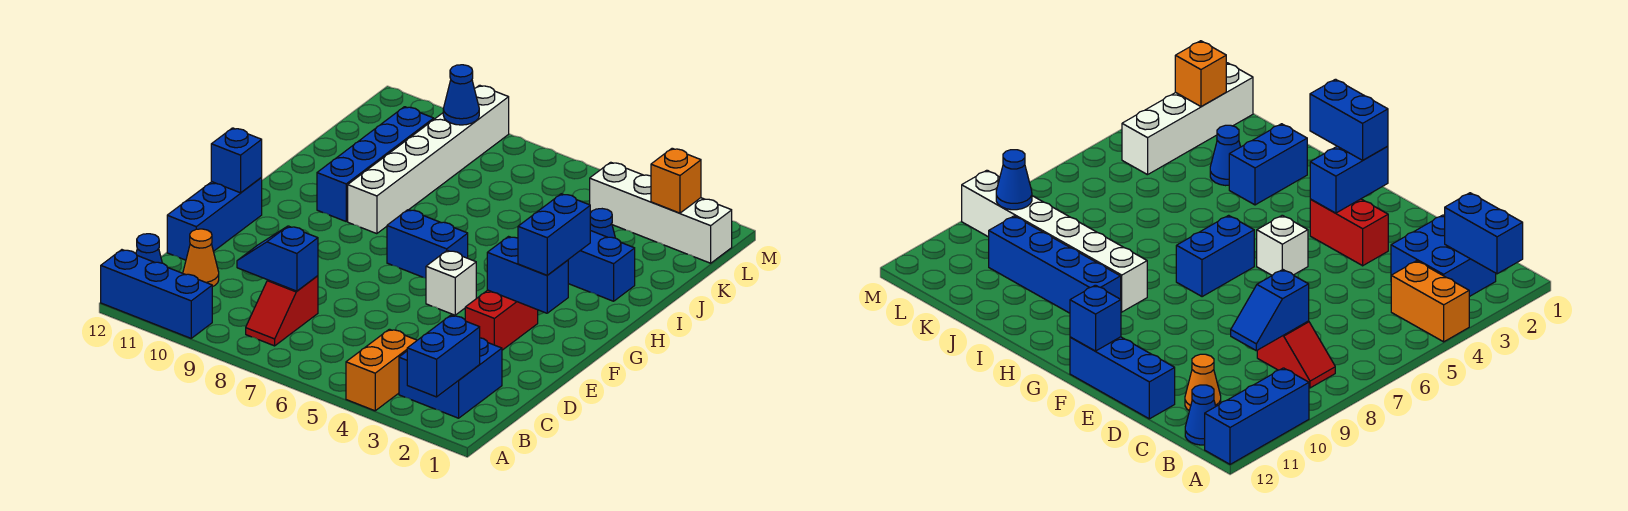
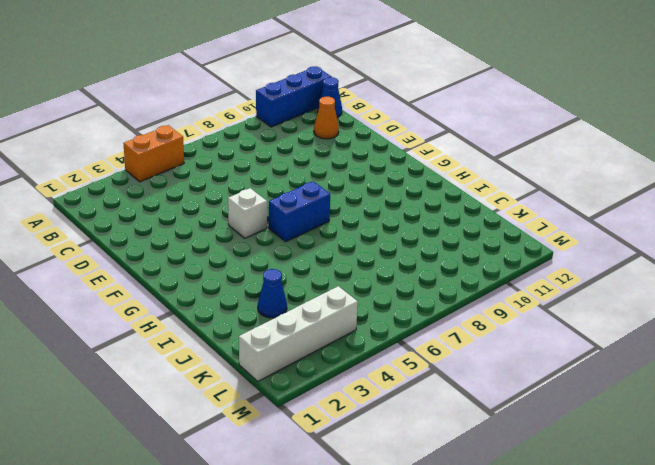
orange 1x2 brick [123,125,184,182] -> orange 1x2 brick turned to [346,329,417,411]
none -> blue 2x2 brick [399,338,502,418]
none -> red 1x2 slope [246,276,318,346]
none -> blue 1x3 brick [167,178,262,260]

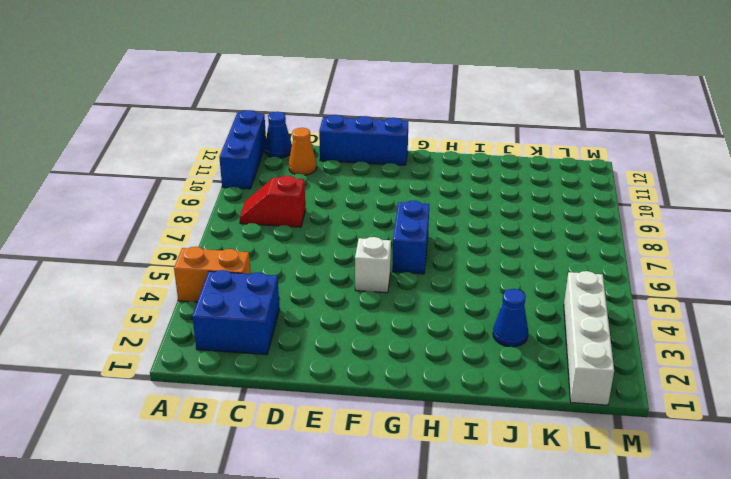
none -> red 1x2 brick [465,290,538,350]
none -> white 1x6 brick [348,85,509,234]
none -> blue 1x4 brick [317,107,434,221]

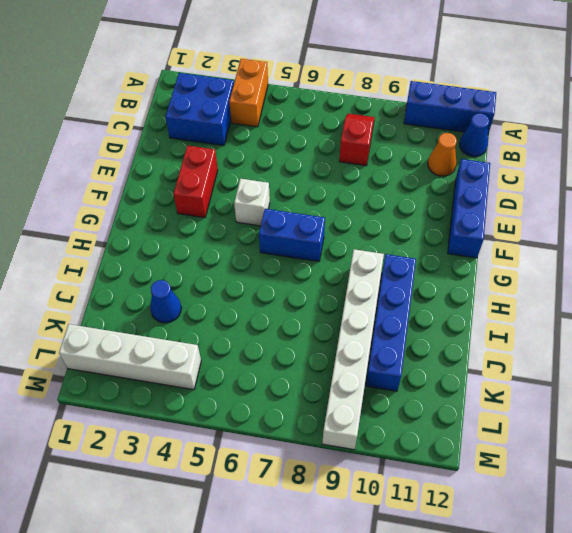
none -> blue 1x2 brick [568,231,635,301]
none -> blue 1x2 brick [407,315,480,397]
none -> blue 1x2 slope [237,226,318,291]

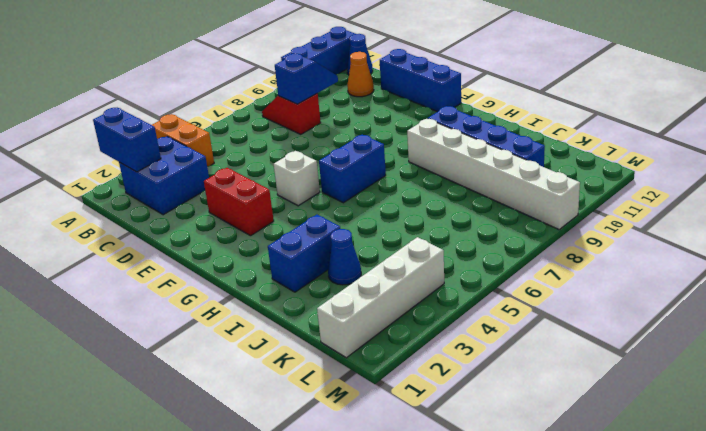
none -> blue 1x2 brick [487,237,568,313]
none -> blue 1x1 brick [211,128,262,193]
none -> orange 1x1 brick [651,148,701,213]

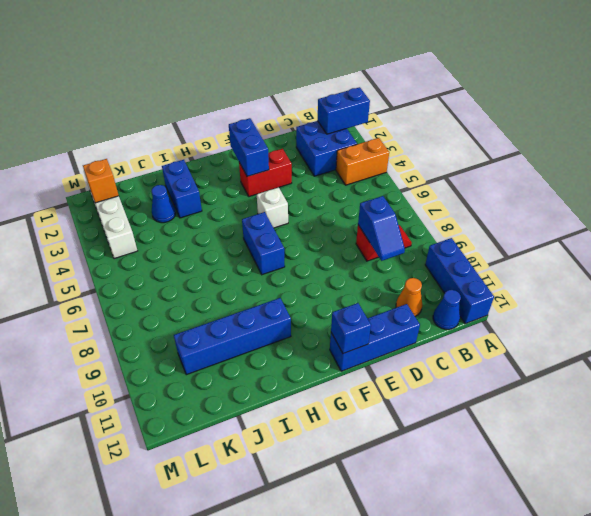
none -> white 1x6 brick [348,85,509,234]
none -> blue 1x1 cone [443,65,479,125]
none -> blue 1x2 brick [518,194,590,275]

